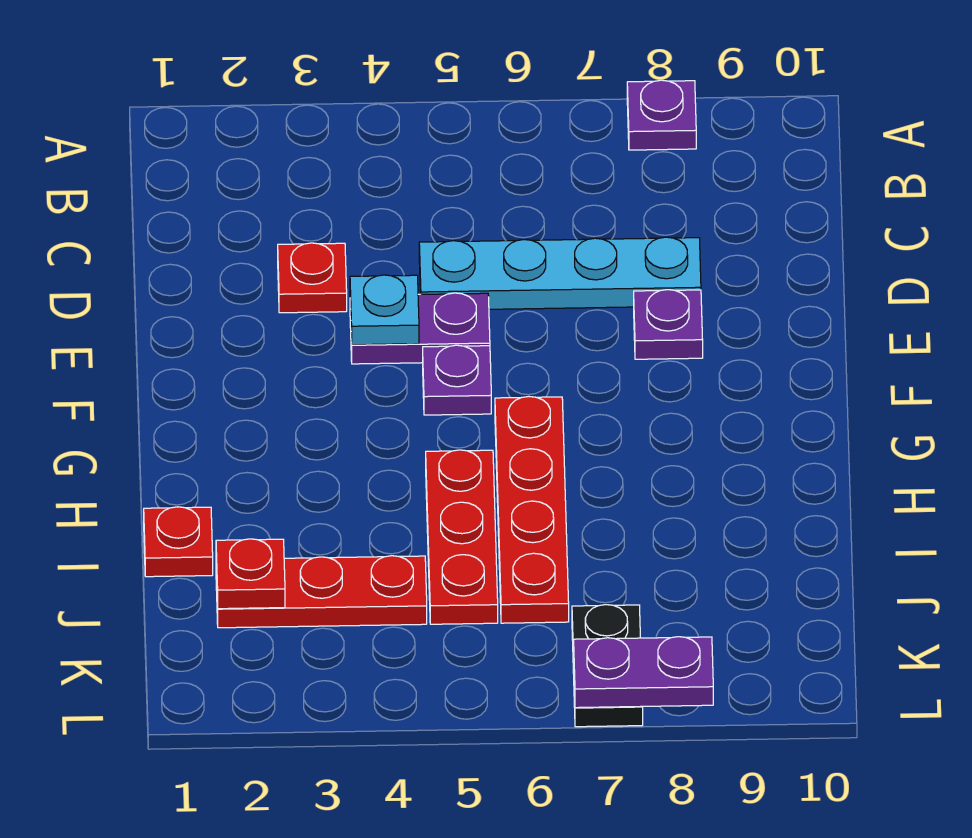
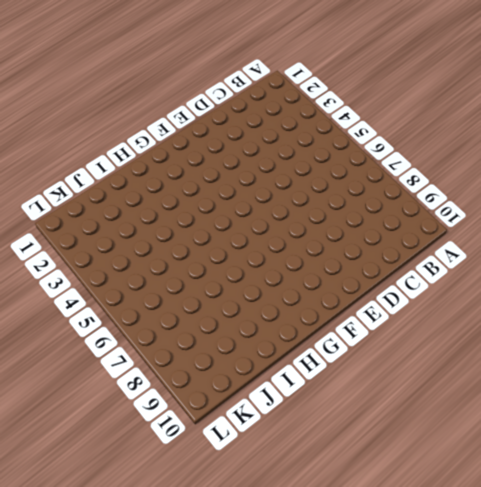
none -> purple 1x1 plate [627,80,696,150]
none -> red 1x1 plate [278,243,347,313]
none -> cyan 1x4 plate [419,237,701,309]

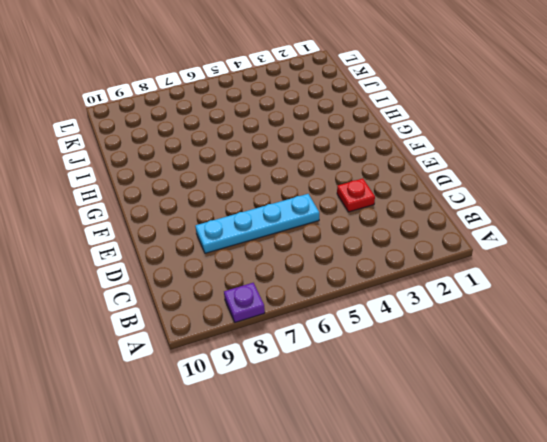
none -> purple 1x2 plate [350,293,490,364]
none -> purple 1x1 plate [634,290,703,359]
none -> purple 1x1 plate [423,345,491,415]

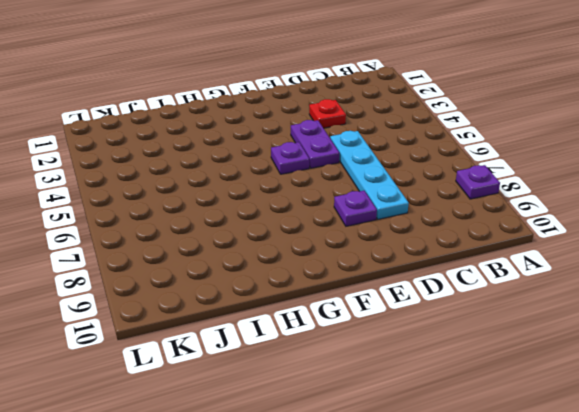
none -> red 1x4 plate [495,397,569,623]
none -> red 1x3 plate [426,450,498,624]
none -> red 1x1 plate [144,507,213,577]

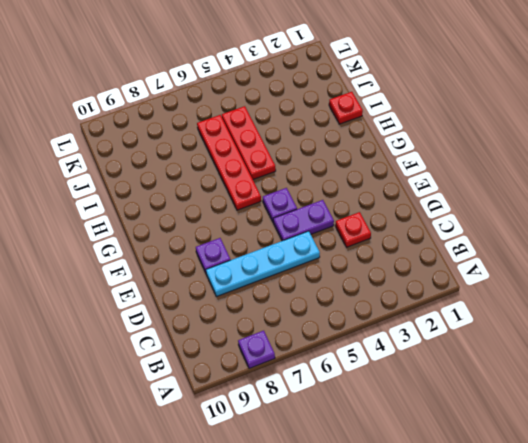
none -> red 1x3 plate [216,556,427,628]
none -> black 1x2 plate [572,605,643,727]
none -> cyan 1x1 plate [350,275,419,345]

